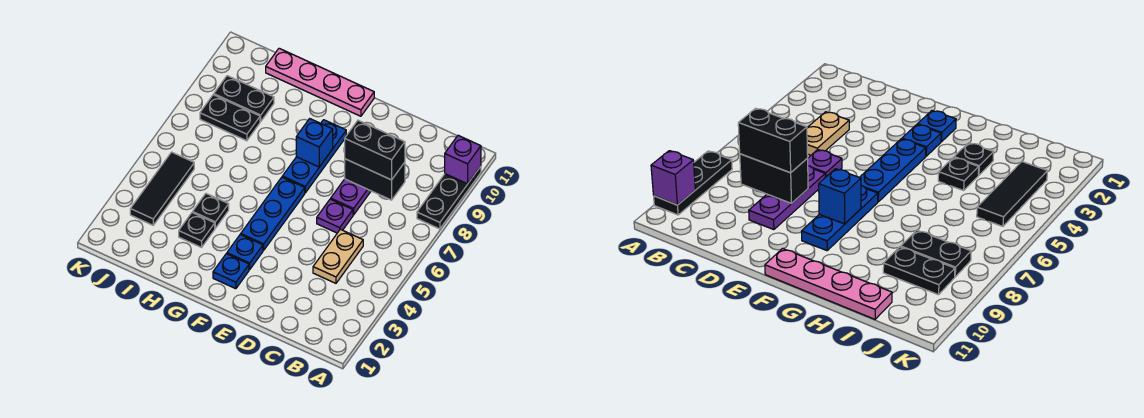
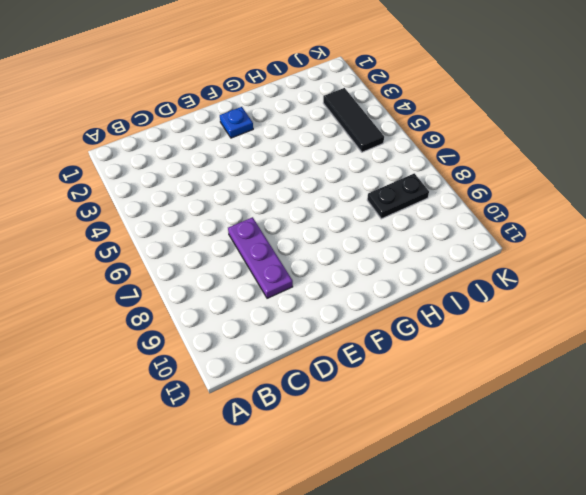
none -> black 1x3 plate [417,166,481,229]
none -> tan 1x2 plate [313,229,363,283]
none -> purple 1x1 plate [317,199,353,233]

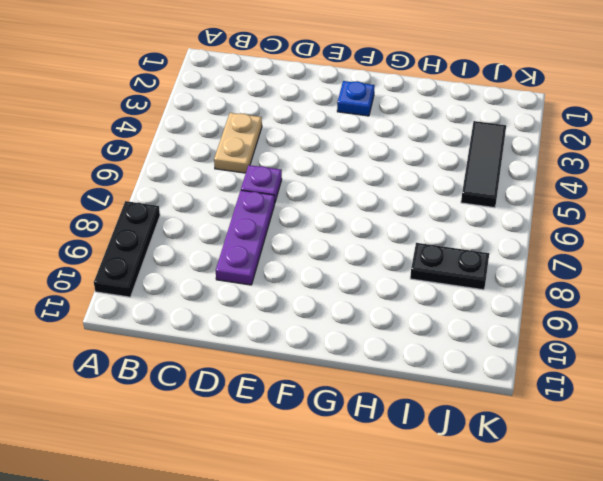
none -> blue 1x1 plate [227,234,263,269]
none -> blue 1x3 plate [241,177,305,250]
none -> blue 1x3 plate [282,120,346,193]

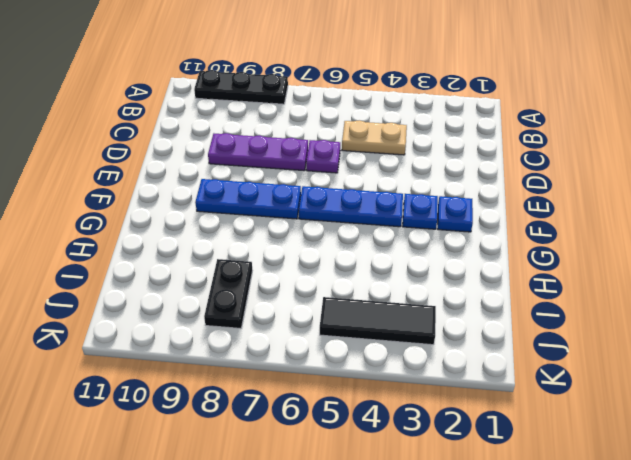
none -> pink 1x4 plate [266,48,374,116]
none -> black 1x1 plate [179,213,215,247]
none -> black 1x1 plate [193,194,229,228]

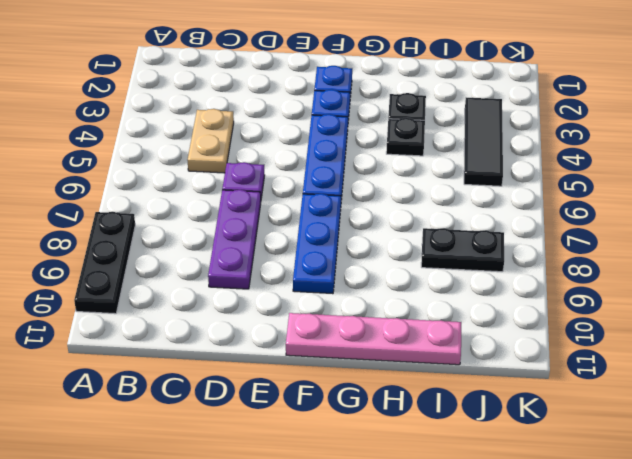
none -> black 1x2 plate [214,76,274,121]
none -> purple 1x1 brick [445,135,481,184]
none -> black 1x2 brick [345,159,405,200]

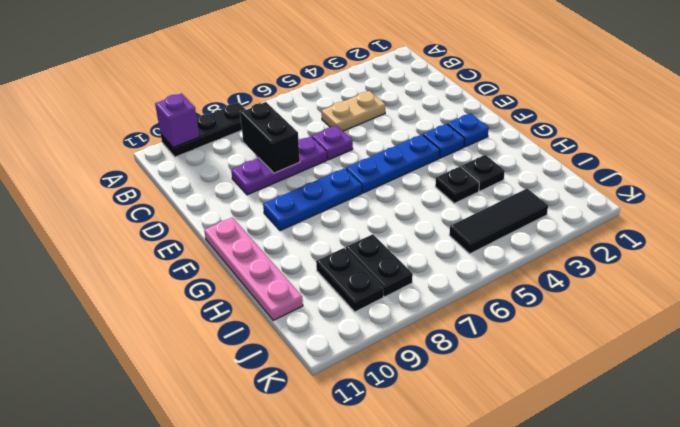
none -> blue 1x1 brick [296,119,333,167]
none -> black 1x2 brick [345,120,405,180]

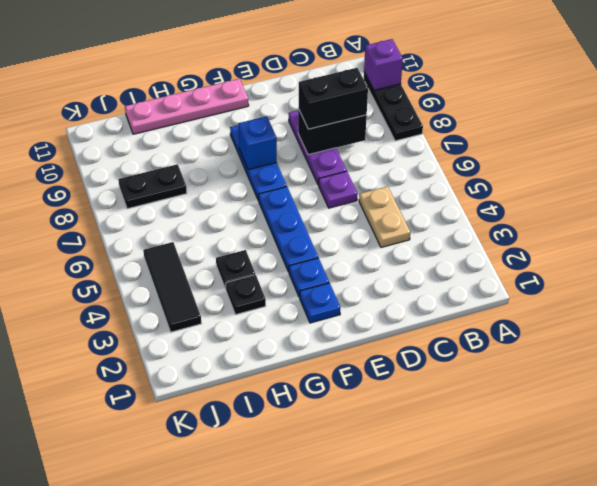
none -> black 1x2 plate [214,76,274,121]

